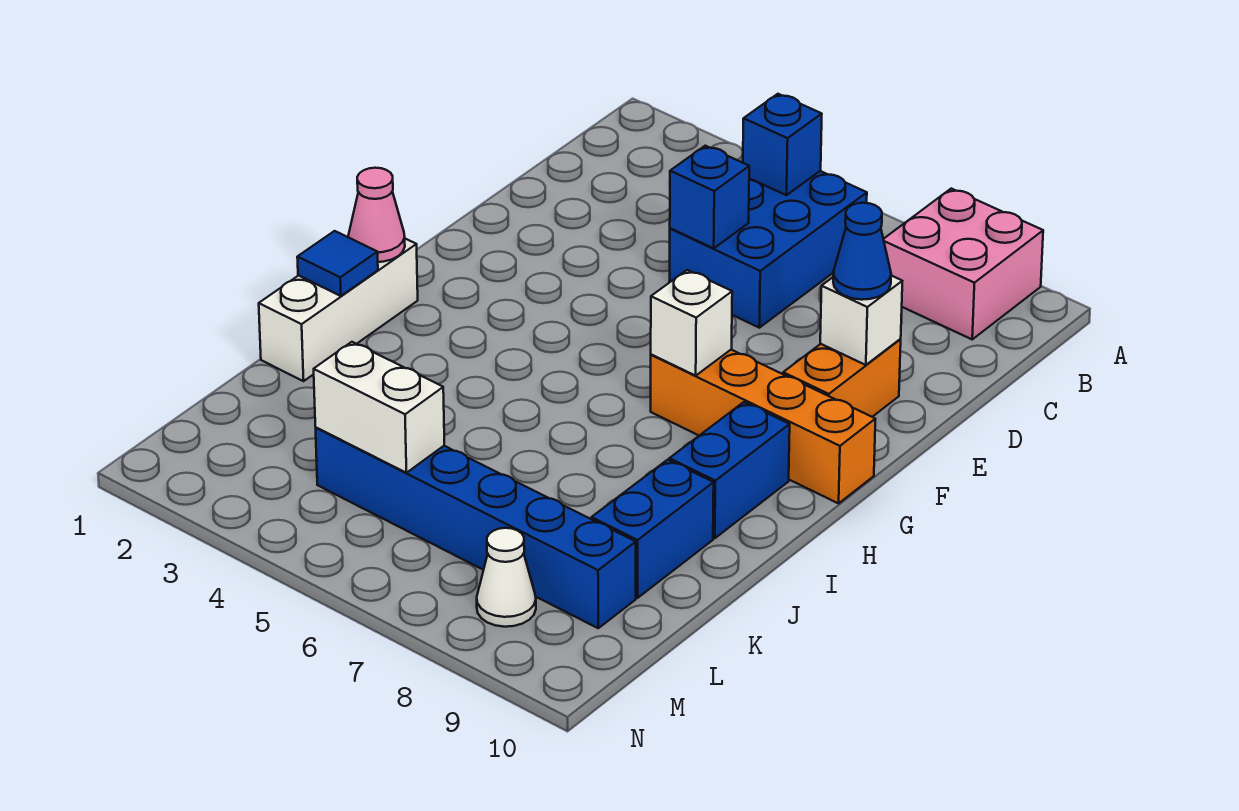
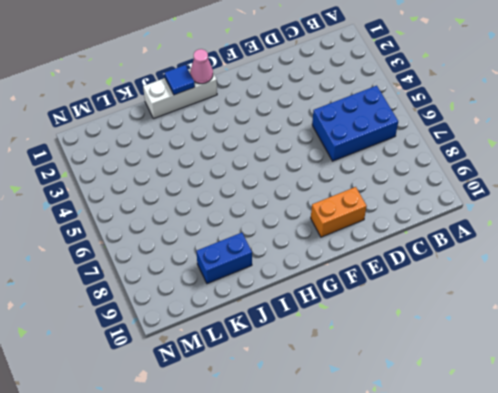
none -> pink 2x2 brick [883,189,1043,339]
none -> orange 1x4 brick [651,350,875,503]
none -> blue 1x2 brick [669,402,790,538]

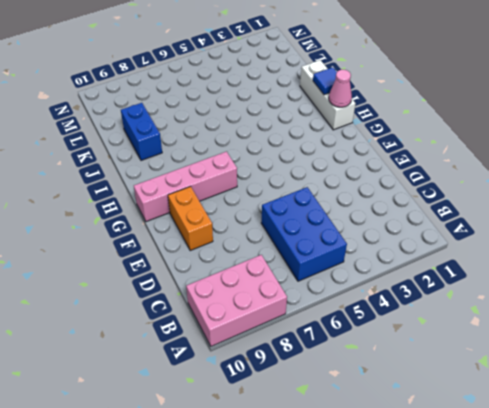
pink 2x3 brick [186,255,287,346] -> pink 2x2 brick [883,189,1043,339]
pink 1x4 brick [134,152,237,222] -> orange 1x4 brick [651,350,875,503]
none -> blue 1x2 brick [669,402,790,538]
none -> blue 1x6 brick [316,428,636,628]
none -> white 1x1 cone [477,528,536,627]

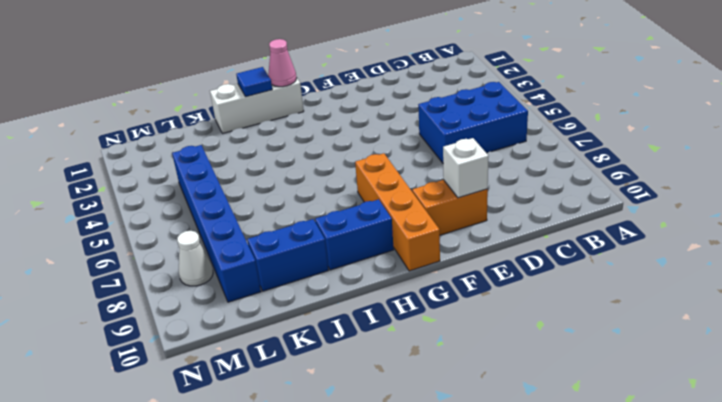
none -> pink 2x2 brick [883,189,1043,339]
none -> blue 1x1 brick [743,94,822,195]
none -> blue 1x1 brick [670,146,749,248]

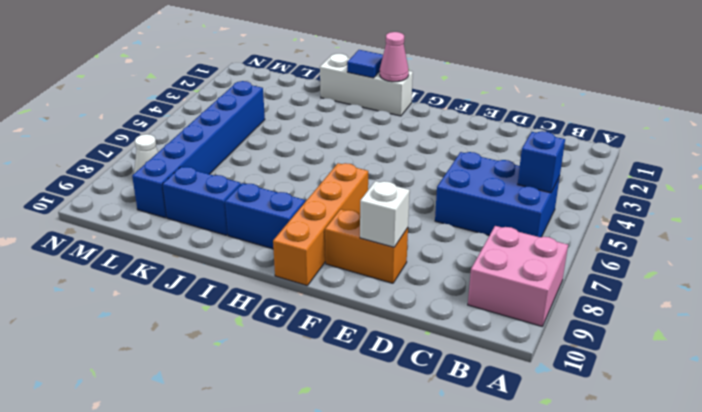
none -> blue 1x1 brick [670,146,749,248]
none -> white 1x1 brick [651,270,732,376]
none -> white 1x2 brick [314,342,444,473]

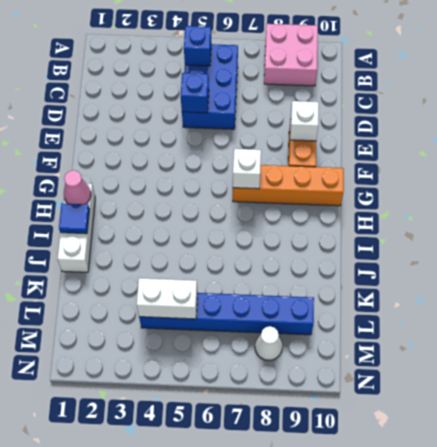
none -> blue 1x2 brick [669,402,790,538]
none -> blue 1x2 brick [592,460,714,598]
none -> blue 1x1 cone [833,203,891,300]

